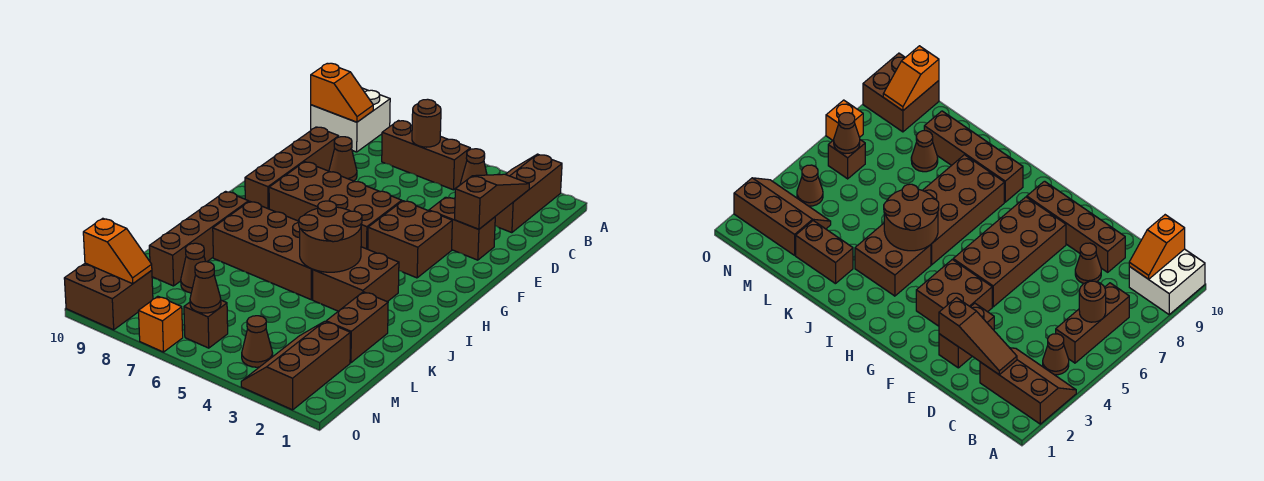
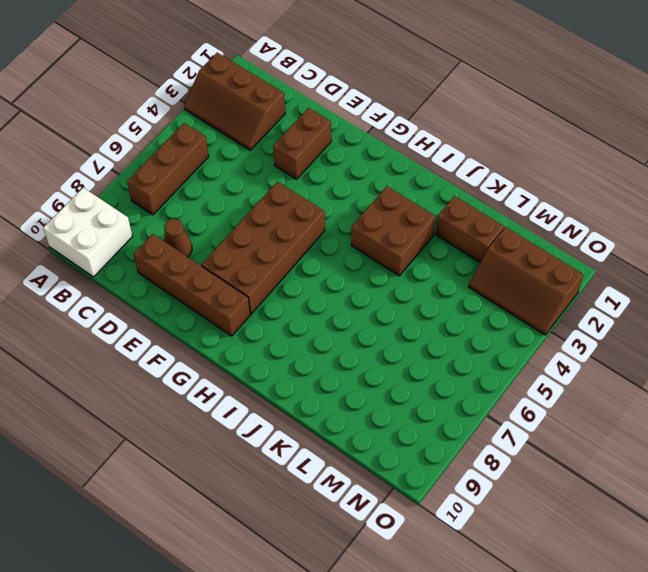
none -> brown 1x1 cone [460,149,487,185]
none -> brown 2x2 brick [368,201,452,278]
none -> brown 2x4 brick [213,201,313,300]

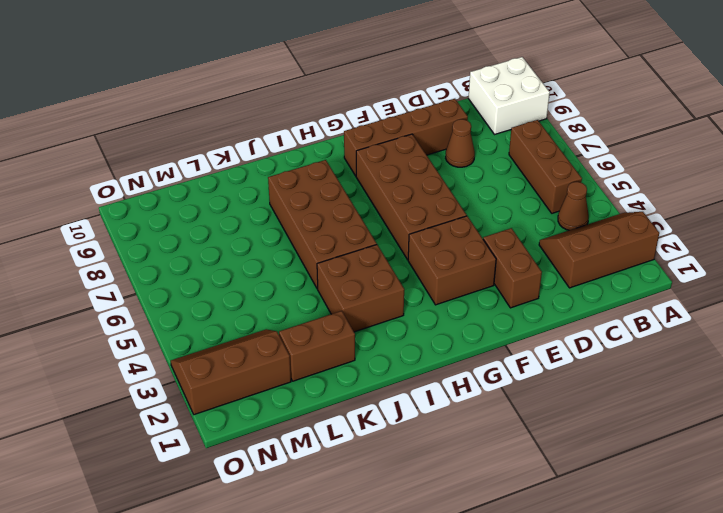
none -> brown 1x4 brick [149,191,249,286]
none -> brown 1x1 cone [181,243,206,293]
none -> brown 1x1 cone [242,316,273,367]

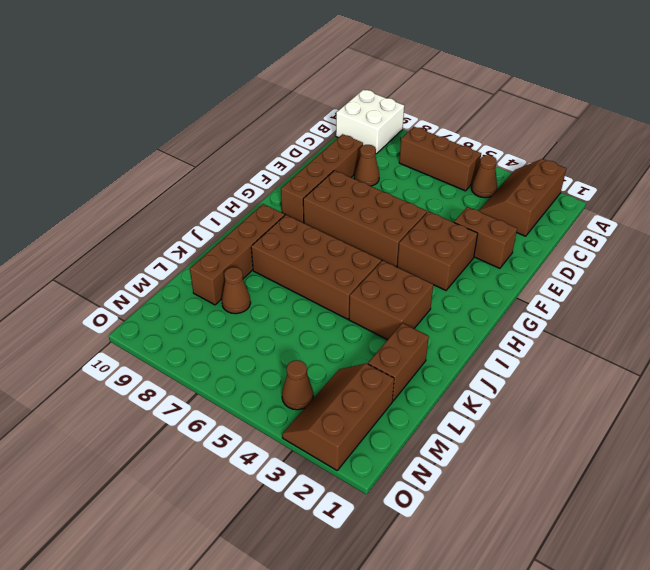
none -> brown 1x1 brick [184,300,228,348]
none -> brown 2x2 brick [64,263,153,330]
none -> orange 1x1 brick [139,296,183,352]

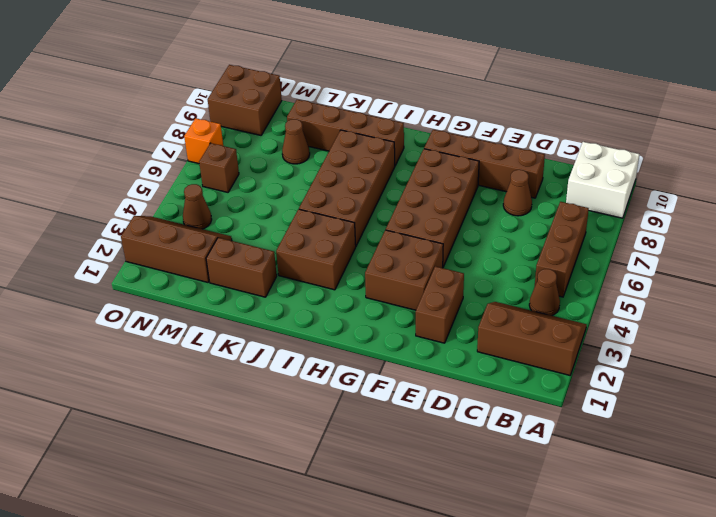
none -> brown 1x1 round brick [412,99,441,147]
none -> orange 1x2 slope [311,63,373,122]
none -> brown 1x3 slope [455,174,529,229]

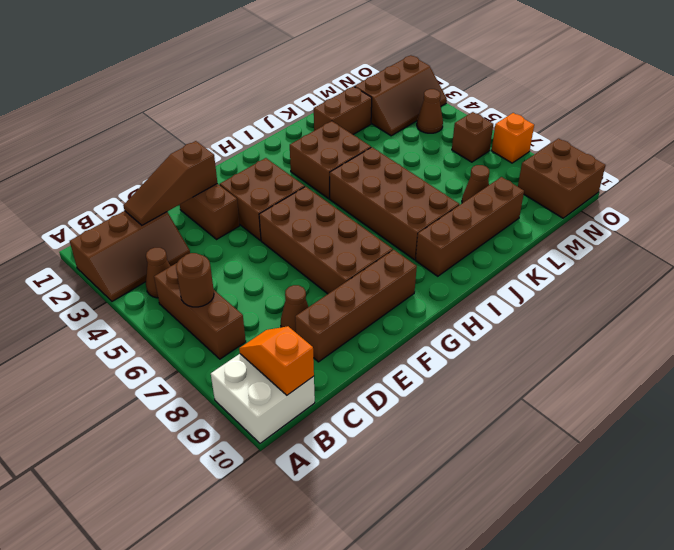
none -> brown 2x2 round brick [299,201,362,272]
none -> brown 1x1 cone [190,262,221,313]
none -> orange 1x2 slope [83,218,152,284]

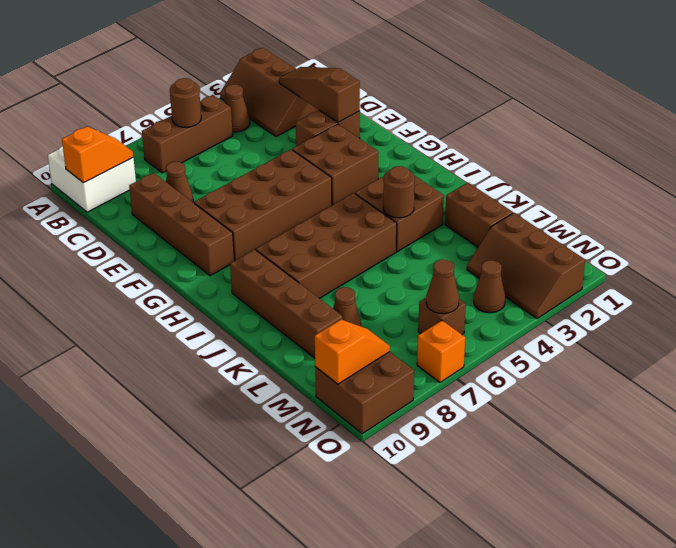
brown 1x1 round brick [383,166,415,218] -> brown 2x2 round brick [299,201,362,272]

